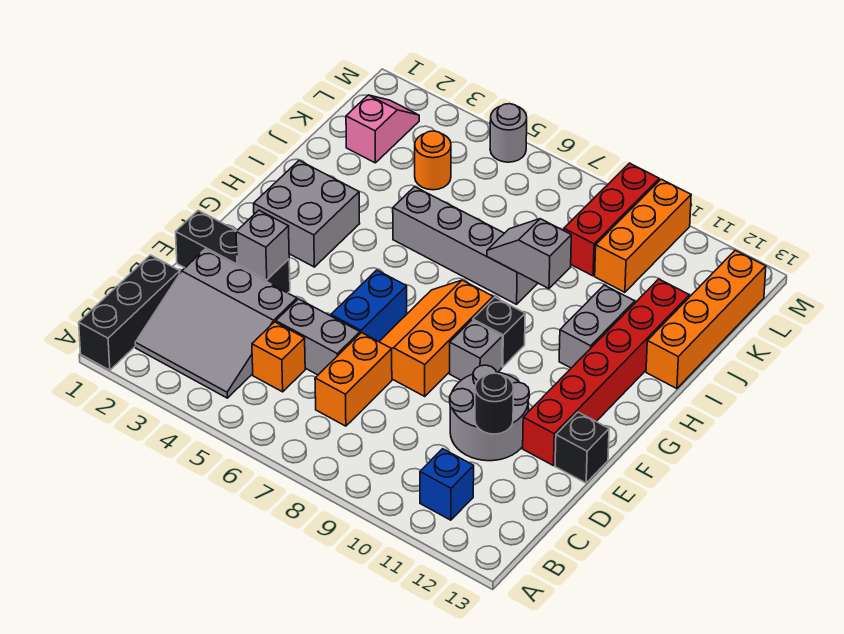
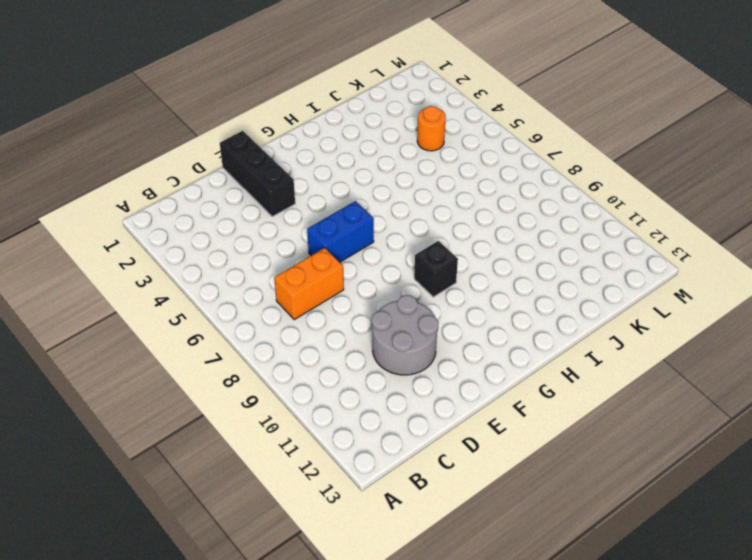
none -> black 1x3 brick [79,255,180,370]
none -> grey 3x3 slope [135,249,297,398]
none -> blue 1x1 brick [420,449,474,520]

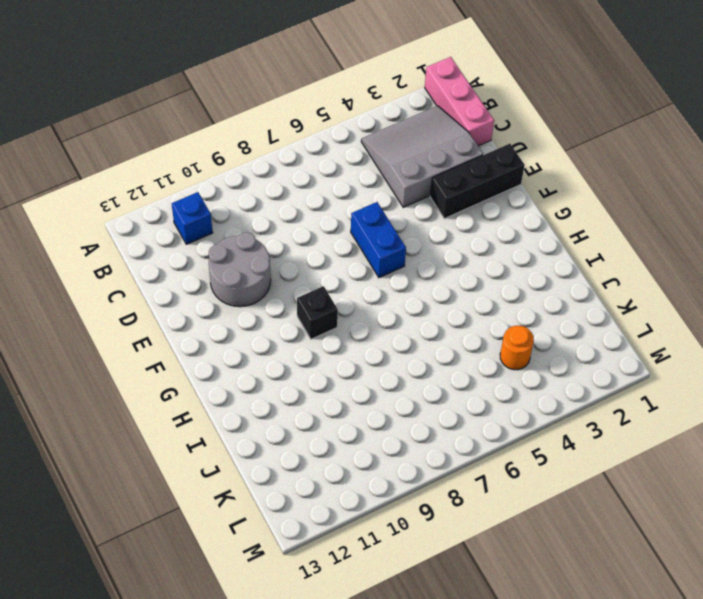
pink 1x3 brick [425,57,494,146] -> black 1x3 brick [79,255,180,370]
none -> orange 1x1 brick [252,322,305,392]
none -> orange 1x2 brick [315,333,392,426]
none -> grey 1x2 brick [276,299,360,375]

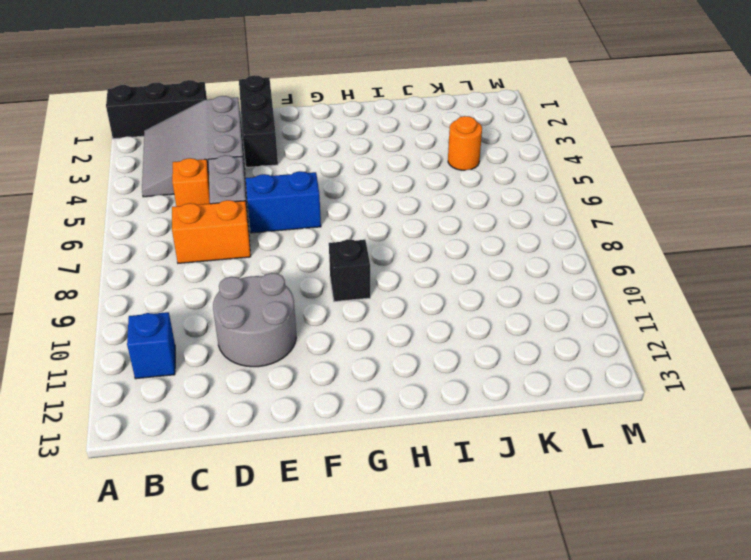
none -> orange 2x3 slope [379,280,493,396]
none -> red 1x6 brick [523,279,689,466]
none -> black 1x1 brick [555,412,609,483]

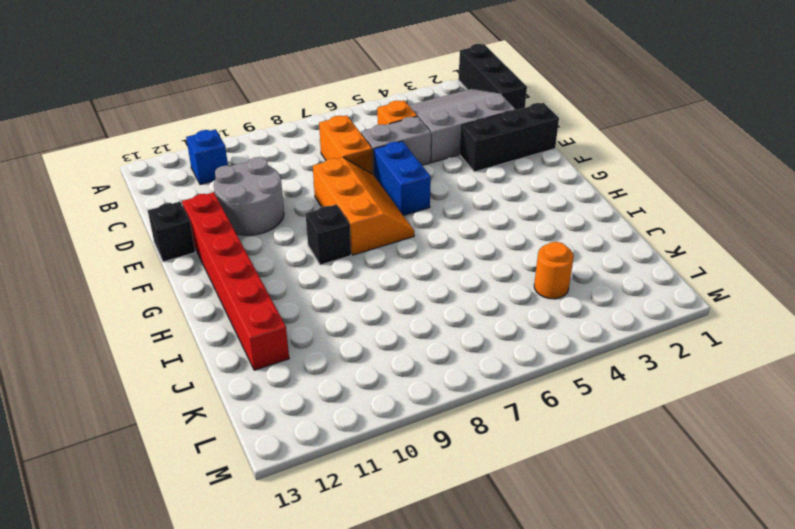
none -> grey 1x1 brick [450,320,502,380]
none -> grey 2x2 brick [254,161,360,267]
none -> grey 1x2 brick [559,285,635,368]

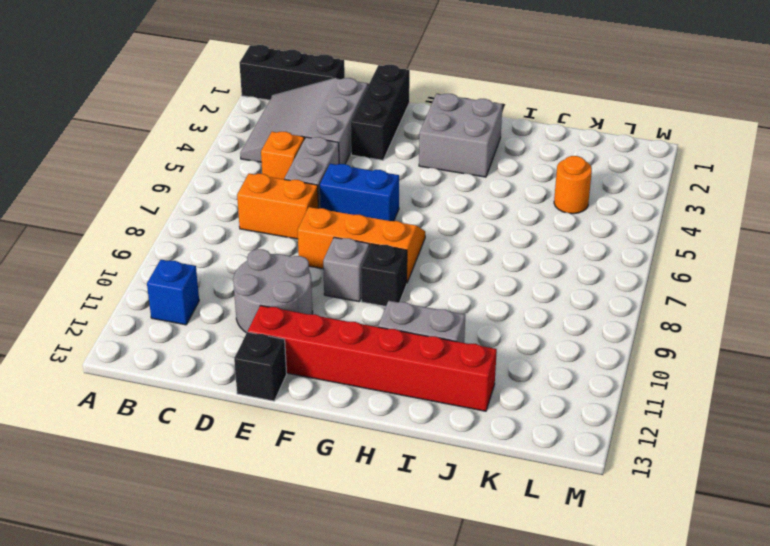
none -> grey 1x4 brick [393,187,538,304]
none -> orange 1x4 brick [646,250,766,389]
none -> pink 1x2 slope [346,95,419,163]

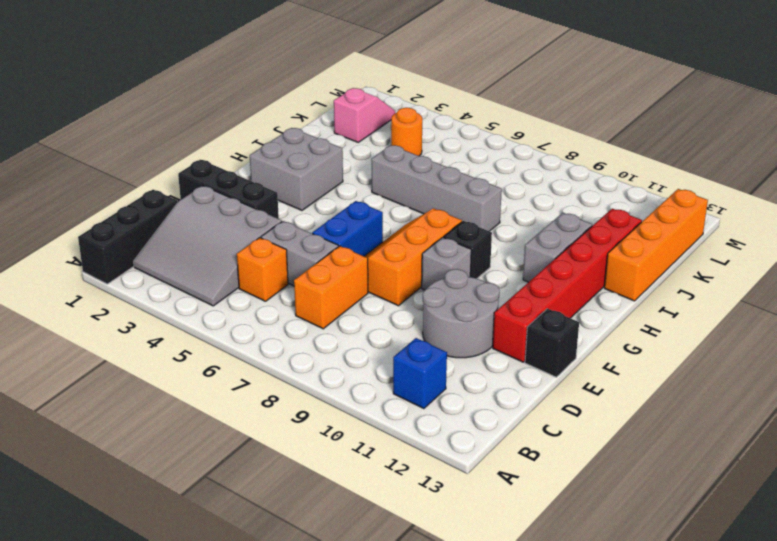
none -> red 1x3 brick [564,163,659,276]
none -> orange 1x3 brick [595,179,691,292]
none -> grey 1x1 round brick [490,104,527,162]

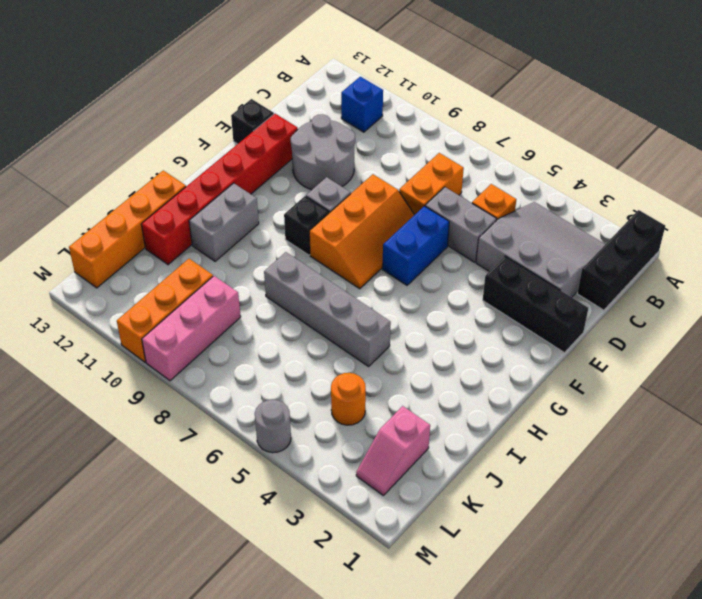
pink 1x3 brick [142,276,241,381] -> red 1x3 brick [564,163,659,276]
none -> grey 2x2 brick [254,161,360,267]
none -> black 1x1 round brick [475,373,514,434]
none -> grey 1x1 brick [236,210,289,280]

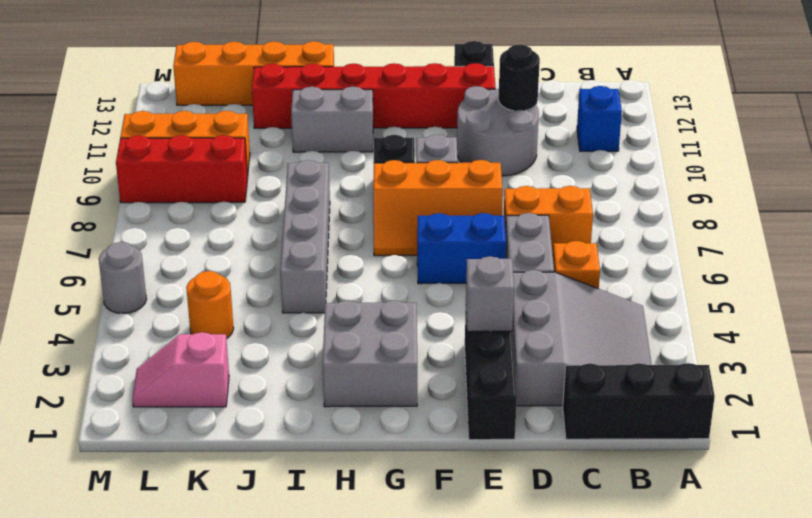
none -> grey 1x2 slope [487,219,571,289]

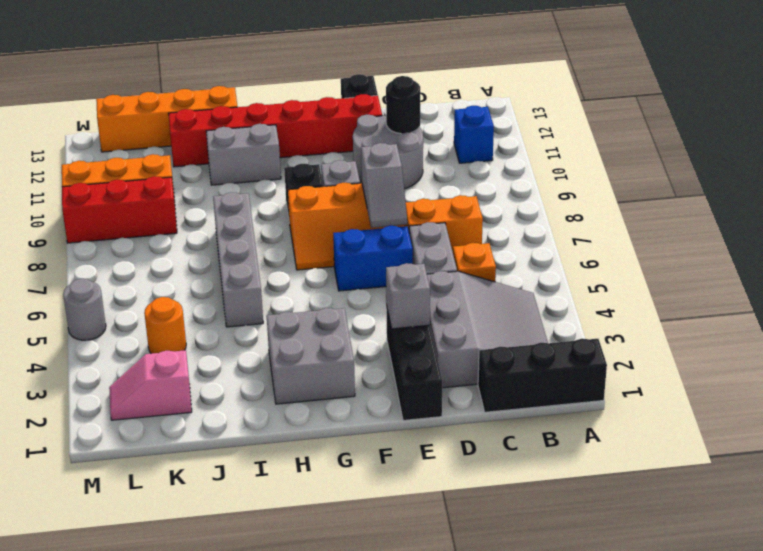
grey 1x2 slope [361,143,407,228] -> grey 1x2 slope moved to [487,219,571,289]

